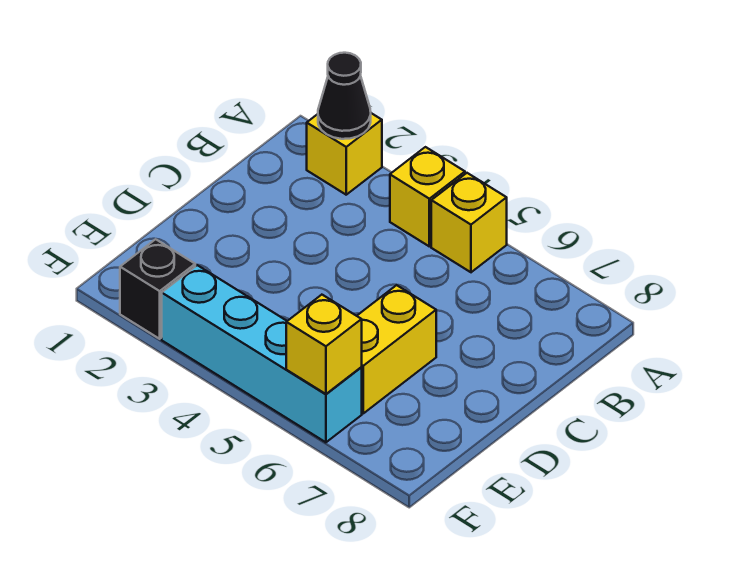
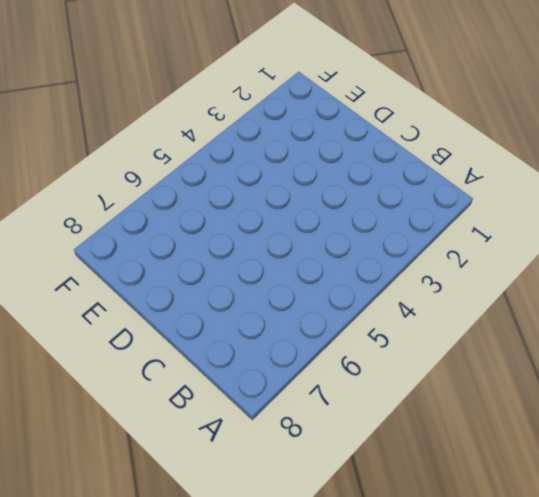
none -> yellow 1x1 brick [307,113,382,195]
none -> yellow 1x1 brick [390,147,465,246]

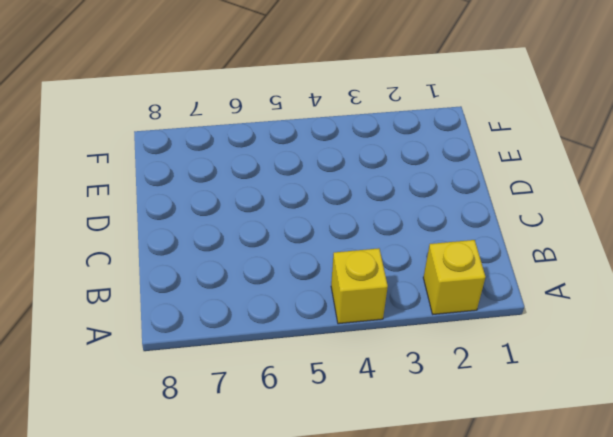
none -> yellow 1x1 brick [431,173,507,272]
none -> yellow 1x2 brick [357,285,436,413]

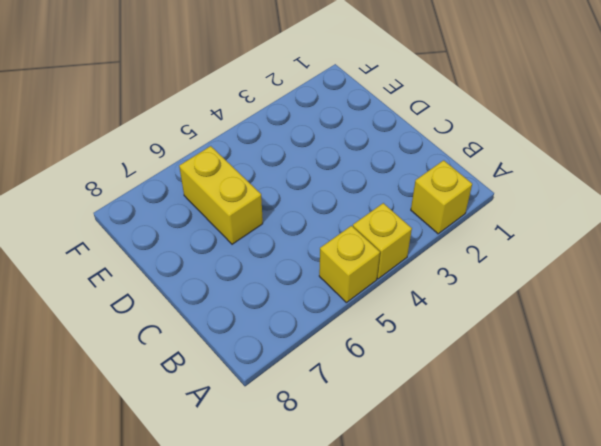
none -> black 1x1 brick [120,239,195,339]
none -> cyan 1x4 brick [162,265,362,442]

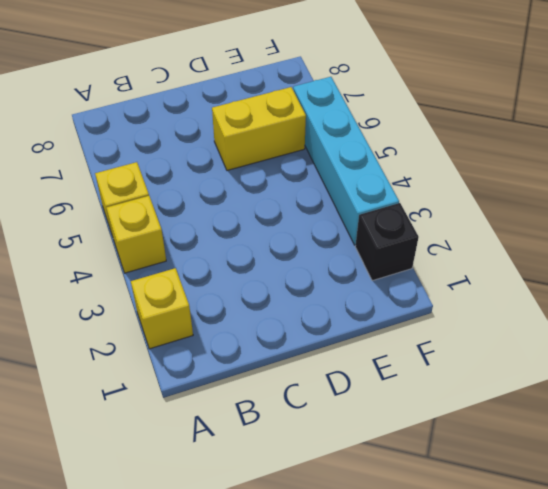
none -> black 1x1 cone [318,53,371,139]
none -> yellow 1x1 brick [286,295,362,394]

